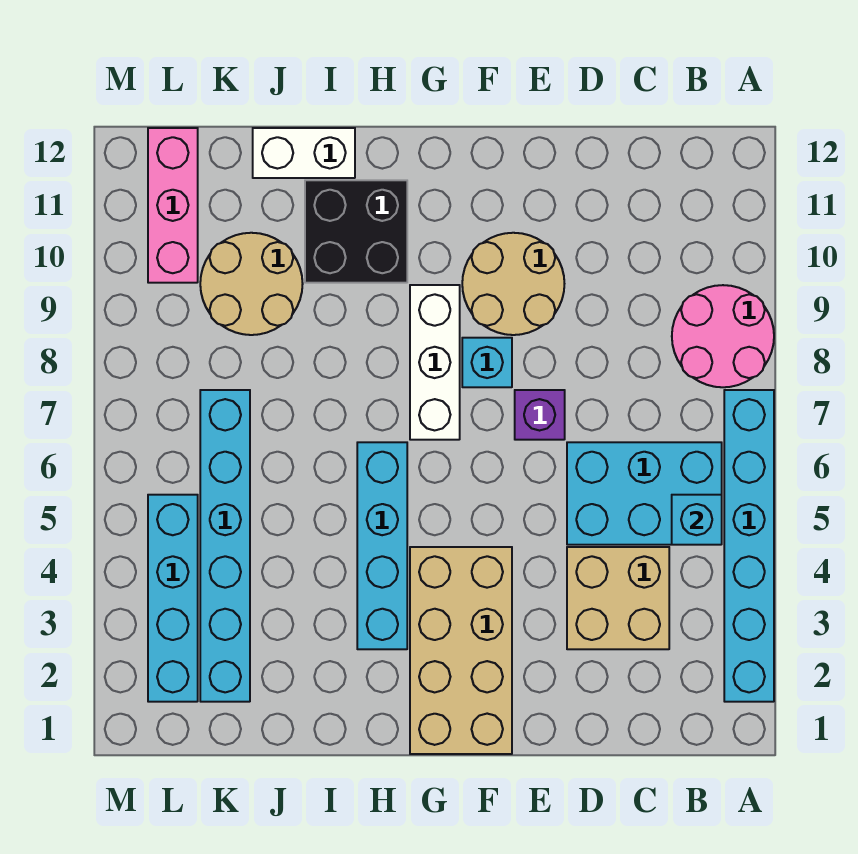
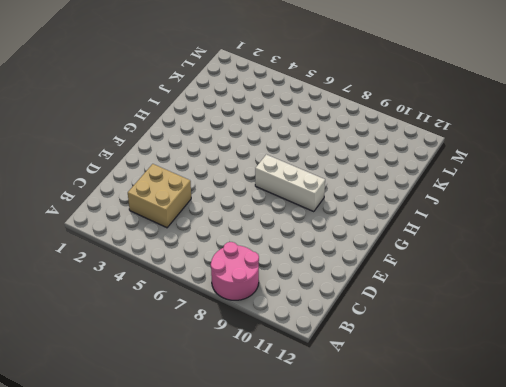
none -> cyan 1x6 brick [724,390,774,702]
none -> cyan 2x3 brick [567,442,722,545]
none -> purple 1x1 brick [515,390,565,440]

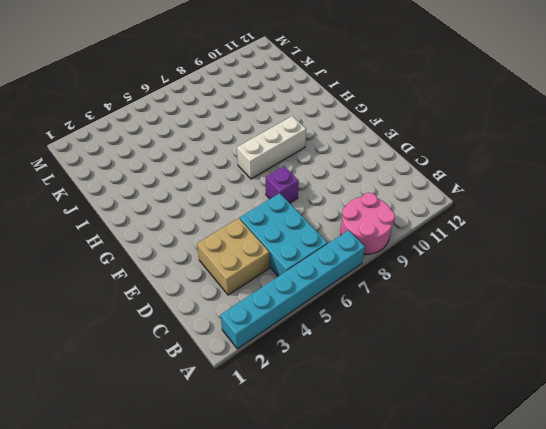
none -> tan 2x2 round brick [462,233,564,335]
none -> tan 2x4 brick [410,547,512,754]
none -> cyan 1x1 brick [462,338,512,387]

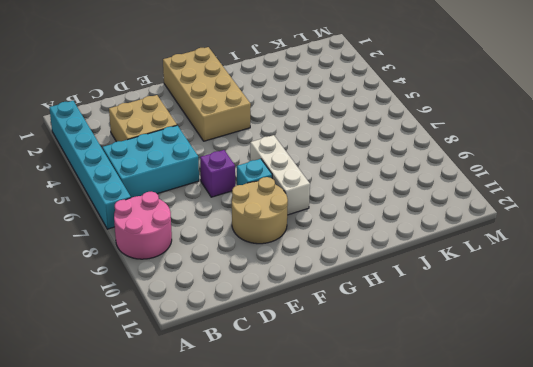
none -> cyan 1x4 brick [357,442,407,649]
none -> black 2x2 brick [305,180,407,283]
none -> white 1x2 brick [253,128,355,178]

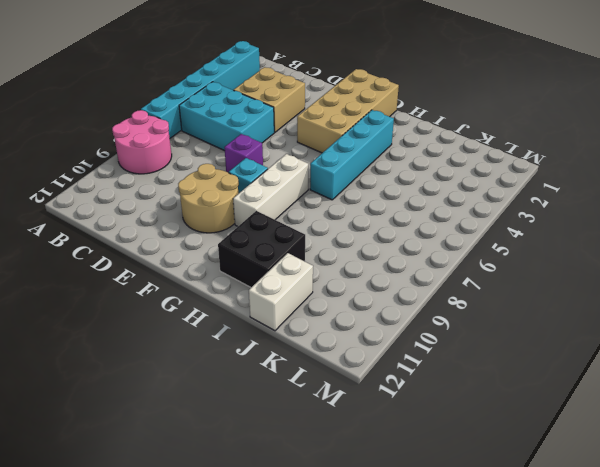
white 1x2 brick [249,253,313,331] -> white 1x2 brick turned to [253,128,355,178]
none -> tan 2x2 round brick [200,233,303,335]
none -> cyan 1x6 brick [200,390,250,702]
none -> cyan 1x4 brick [148,495,198,702]

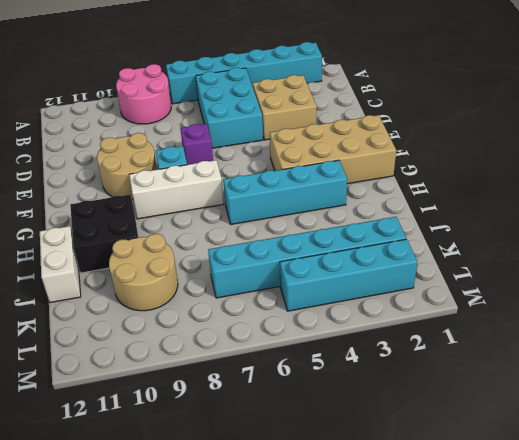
none -> pink 1x3 brick [148,128,198,283]
none -> cyan 1x1 brick [672,495,722,545]

